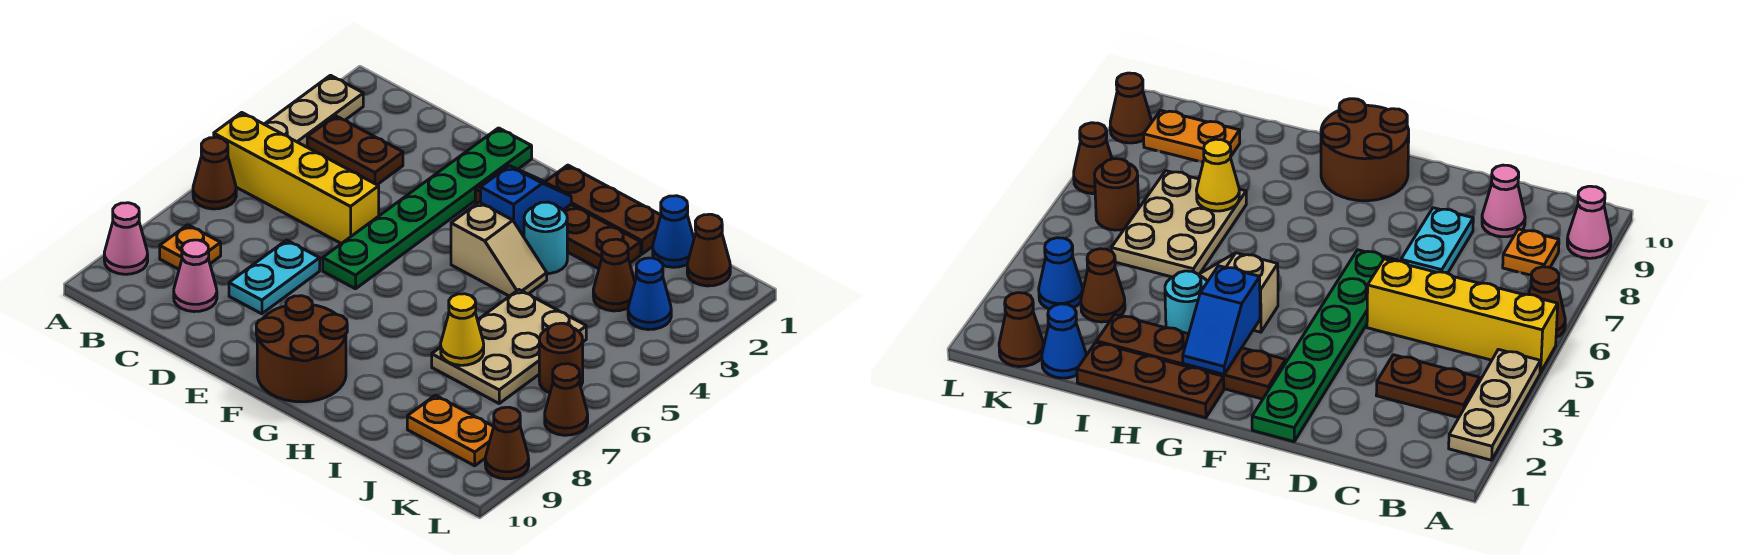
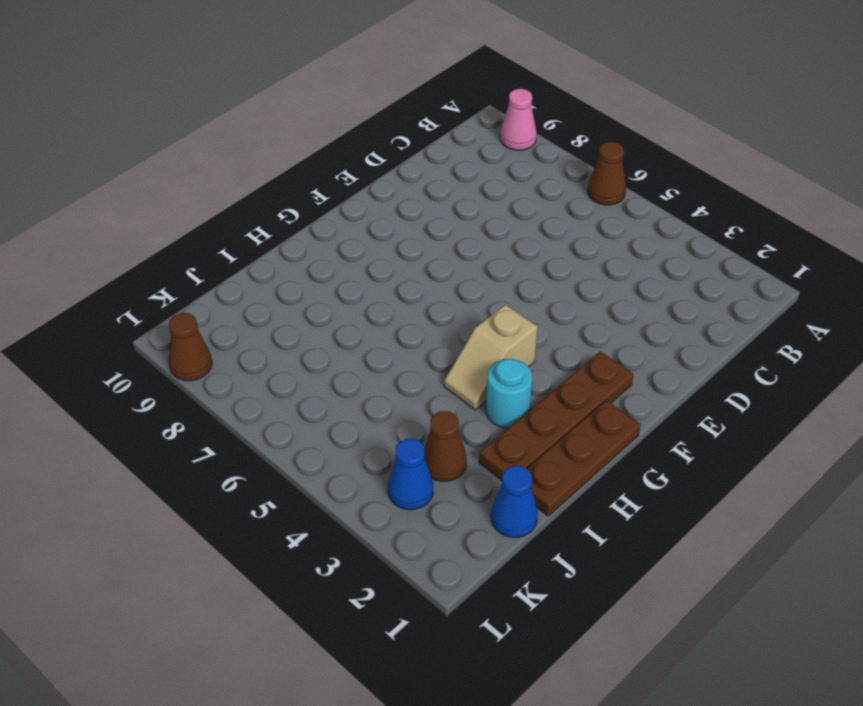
none -> tan 1x3 plate [265,75,363,147]
none -> yellow 1x4 brick [214,113,379,244]
none -> brown 1x2 plate [307,116,403,185]

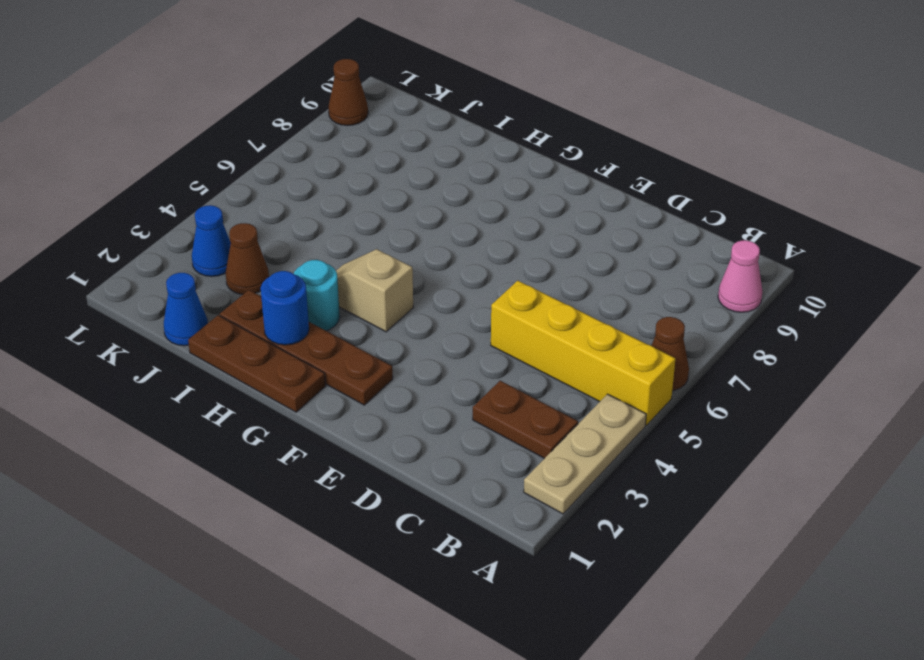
blue 1x1 round brick [261,271,309,345] -> none
none -> orange 1x1 plate [160,225,221,269]
none -> pink 1x1 cone [174,240,217,312]
none -> cyan 1x2 plate [229,240,320,314]

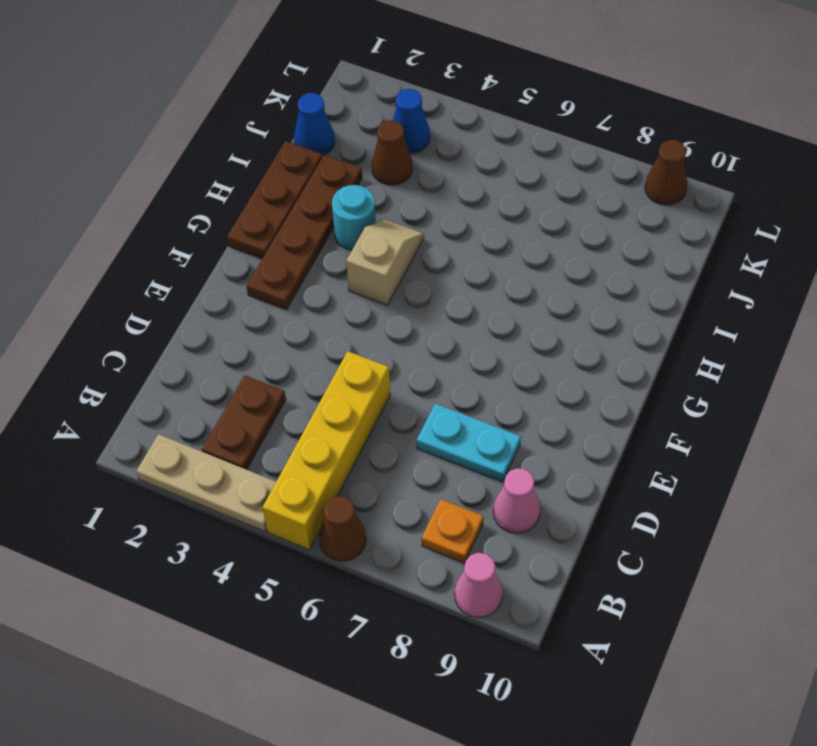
none -> green 1x6 plate [323,128,532,289]
none -> brown 2x2 round brick [256,296,347,402]
none -> tan 2x3 plate [432,290,586,403]

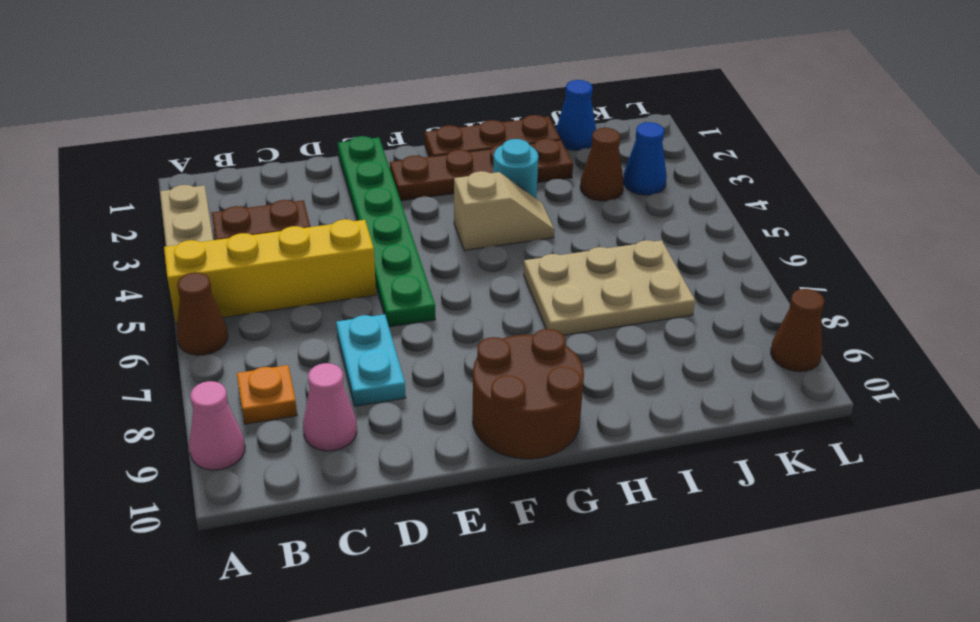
tan 2x3 plate [524,240,695,335] -> tan 2x3 plate turned to [432,290,586,403]
none -> orange 1x2 plate [407,395,494,466]
none -> brown 1x1 cone [687,214,730,286]
none -> brown 1x1 round brick [539,323,583,393]

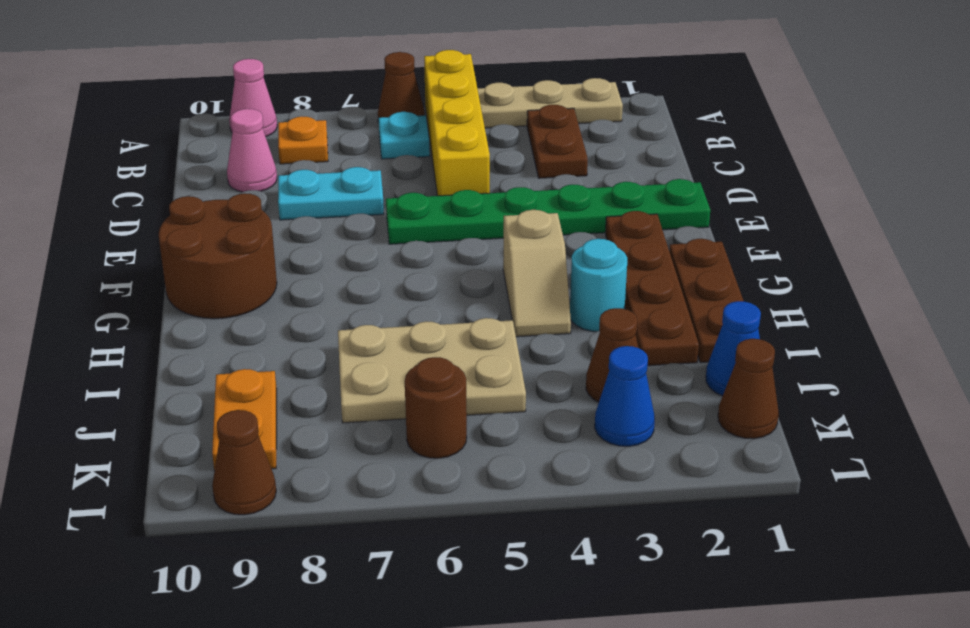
cyan 1x1 plate [379,112,430,159] -> none
none -> brown 1x1 cone [545,364,588,435]
none -> blue 1x2 slope [481,166,571,237]
none -> yellow 1x1 cone [441,294,484,365]

